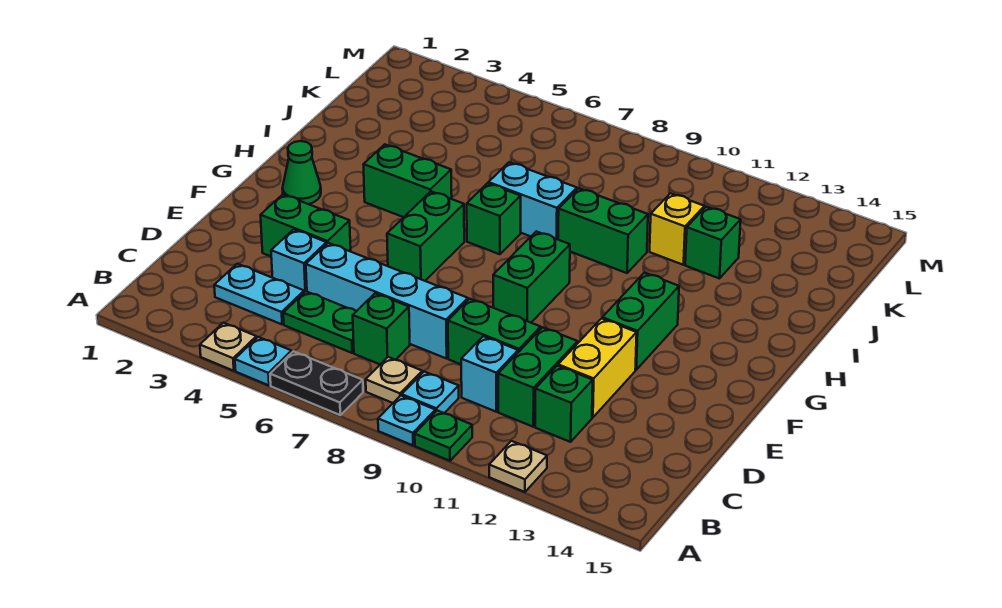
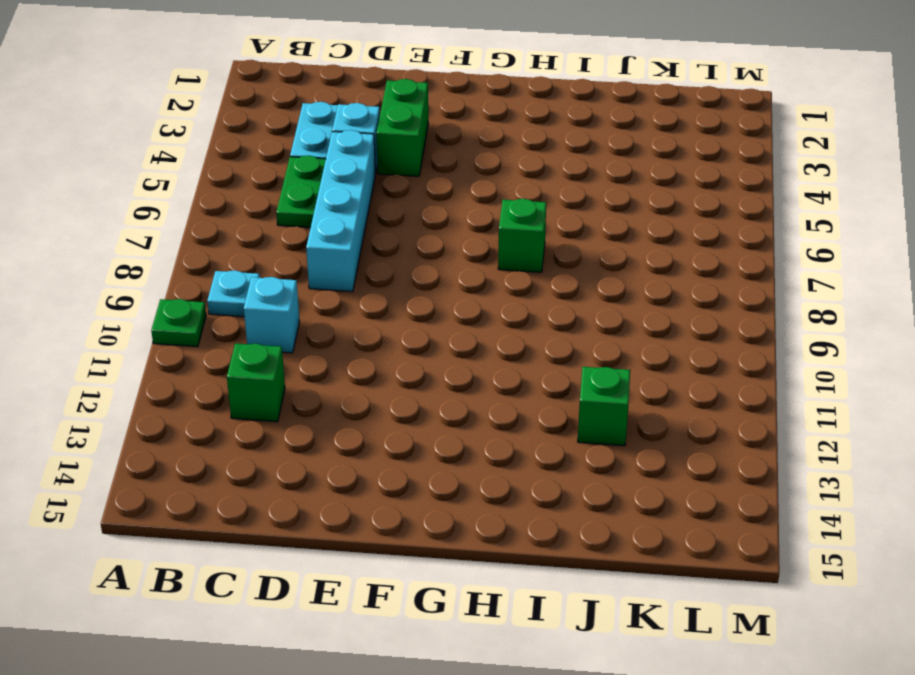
none -> tan 1x1 plate [200,323,256,371]
none -> cyan 1x1 plate [235,337,292,385]
none -> black 1x2 plate [270,351,363,415]

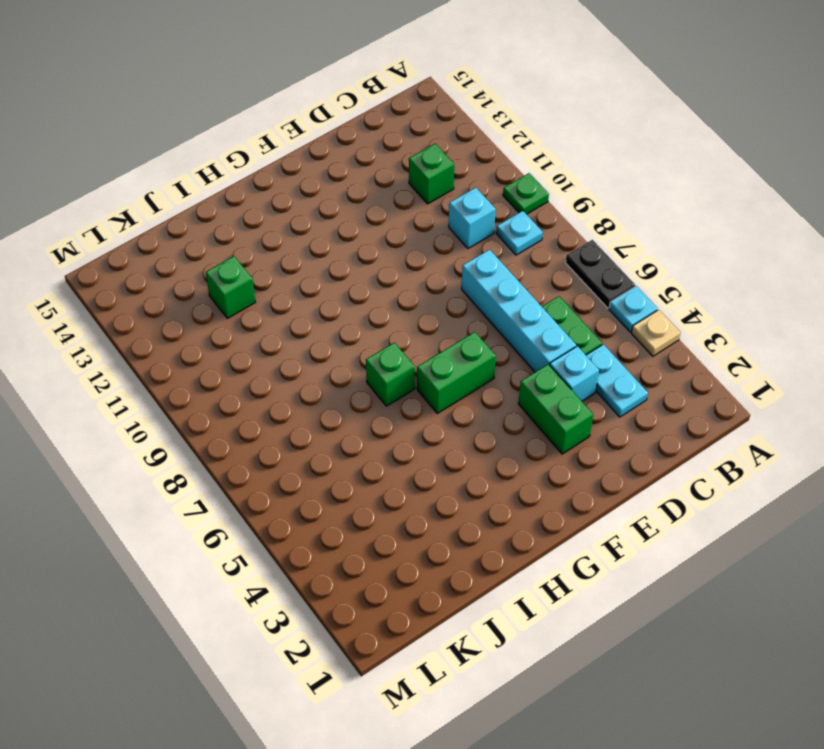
none -> cyan 1x1 plate [378,396,435,445]
none -> tan 1x1 plate [489,441,547,492]
none -> tan 1x1 plate [366,357,422,403]

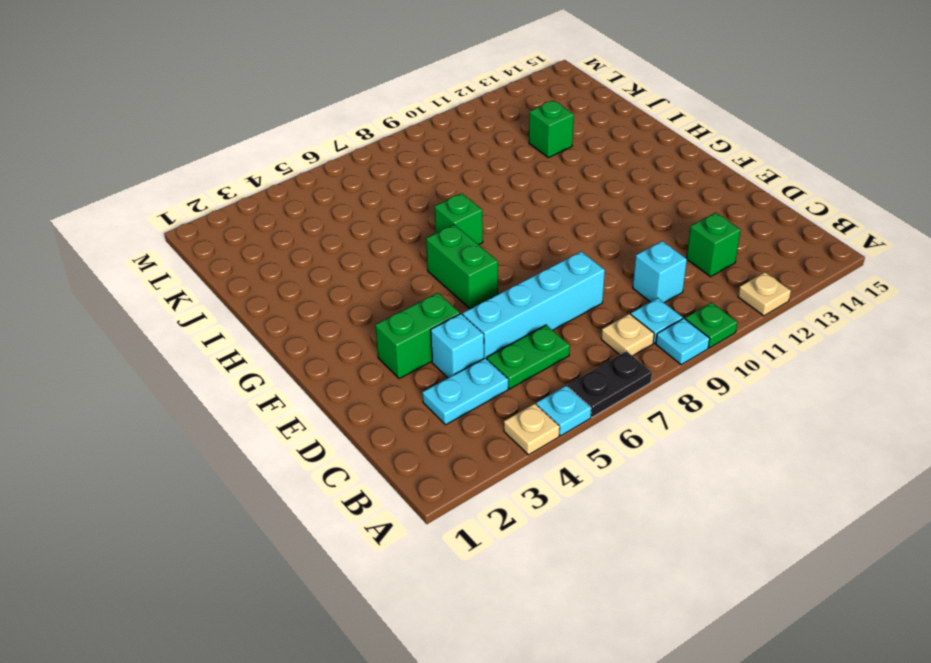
none -> green 1x1 brick [353,293,410,364]
none -> green 1x2 brick [498,327,578,427]
none -> green 1x2 brick [448,299,541,364]

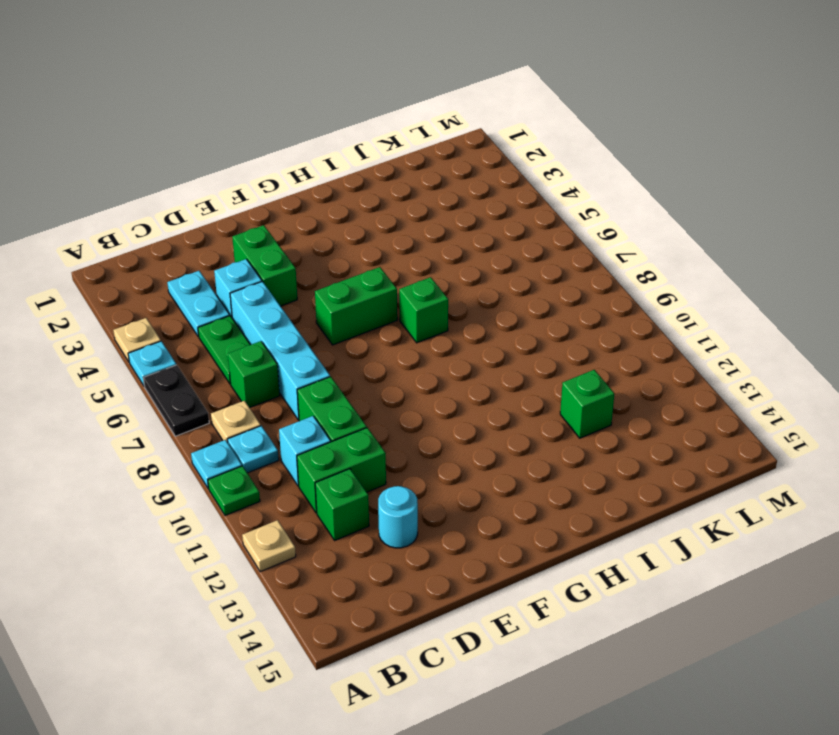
cyan 1x1 round brick [378,486,418,548] -> none
none -> yellow 1x2 brick [558,319,637,418]
none -> green 1x2 brick [493,231,570,323]
none -> green 1x2 brick [602,273,679,370]

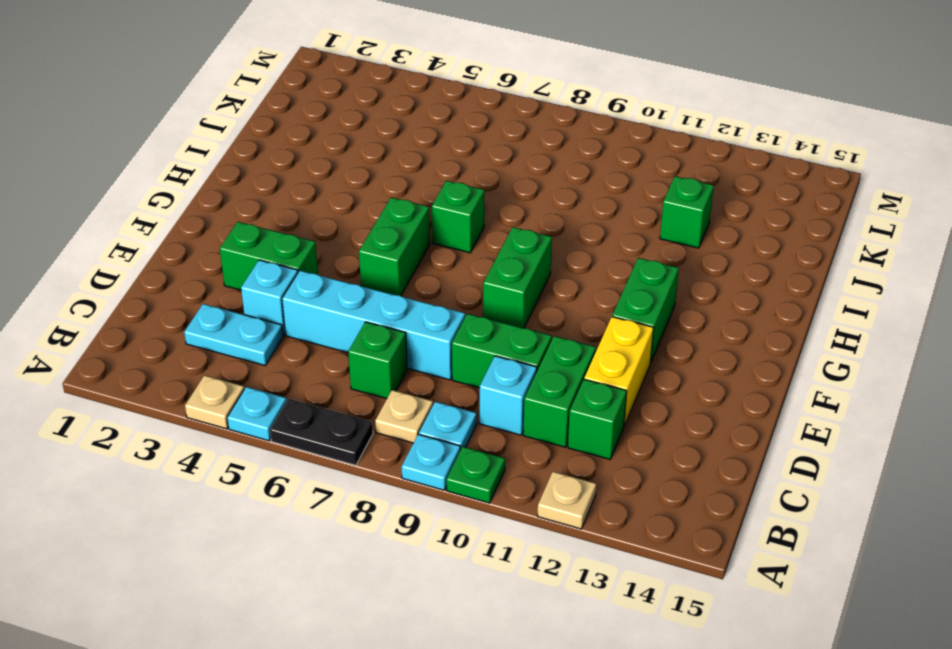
none -> green 1x2 plate [283,291,356,353]
none -> green 1x1 cone [282,141,321,204]
none -> green 1x2 brick [363,144,452,217]

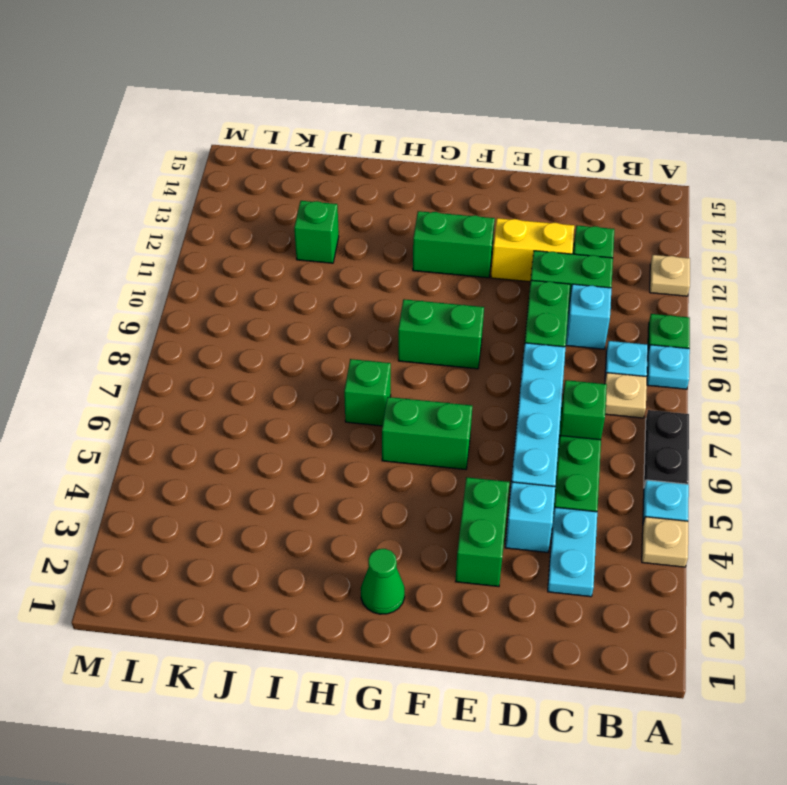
none -> green 1x2 brick [363,144,452,217]
none -> cyan 1x2 brick [488,162,577,239]
none -> green 1x2 brick [558,188,648,273]

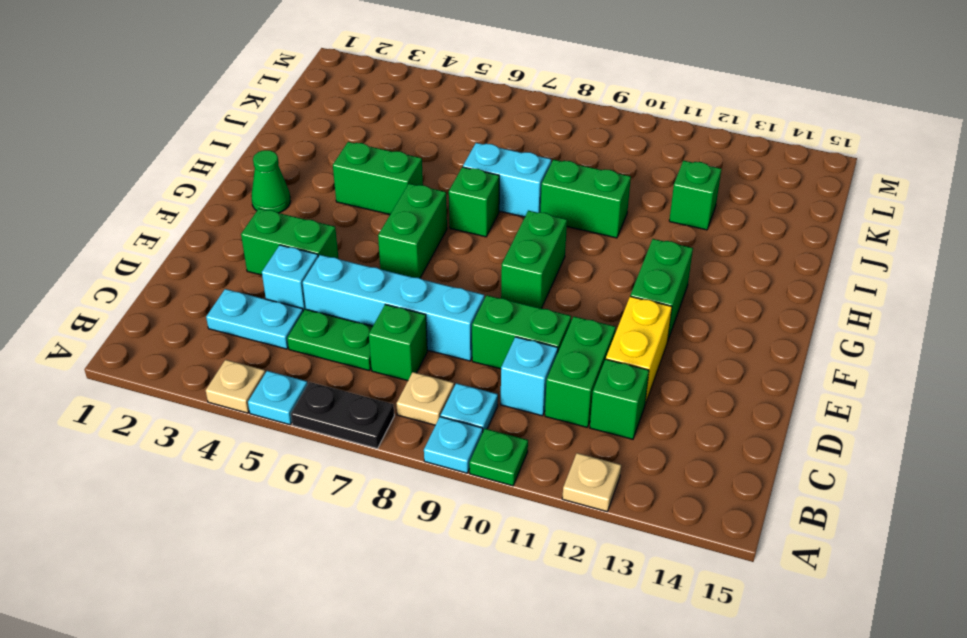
none -> yellow 1x1 brick [650,193,704,265]

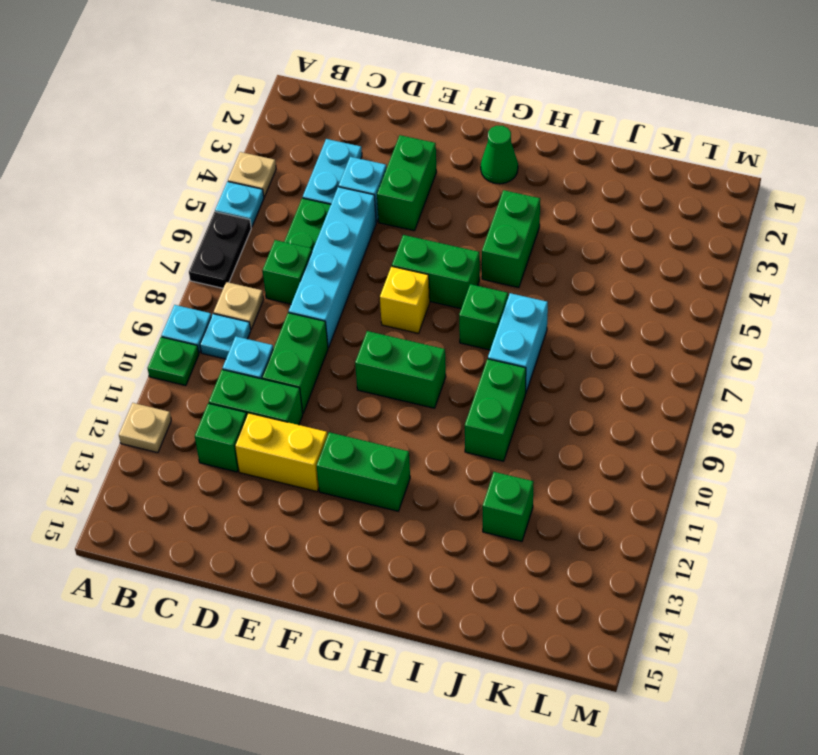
yellow 1x1 brick [380,266,430,333] -> yellow 1x1 brick moved to [650,193,704,265]

